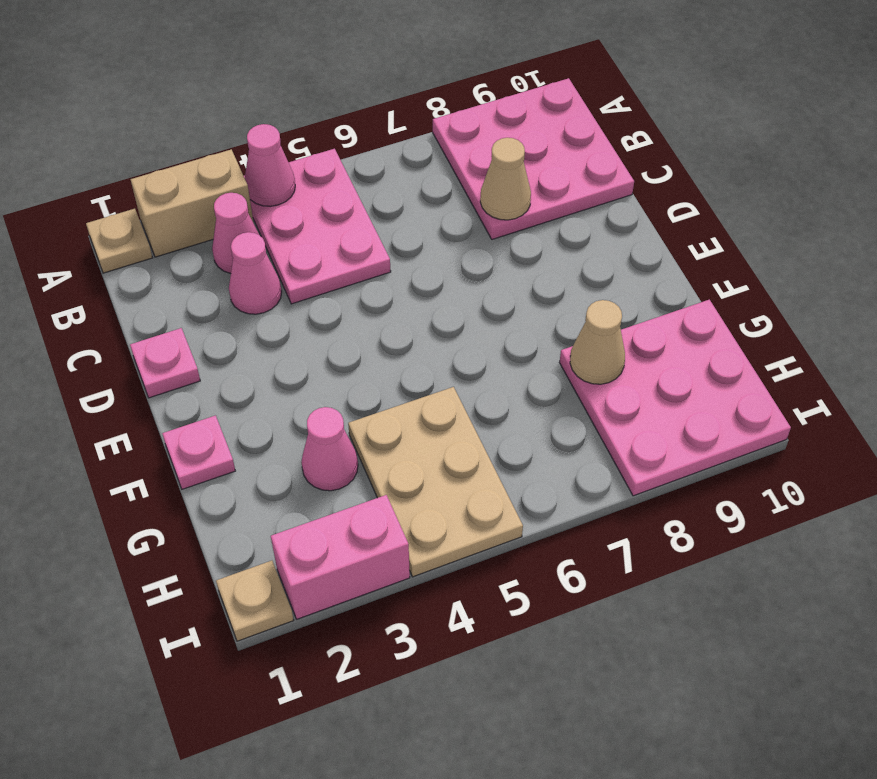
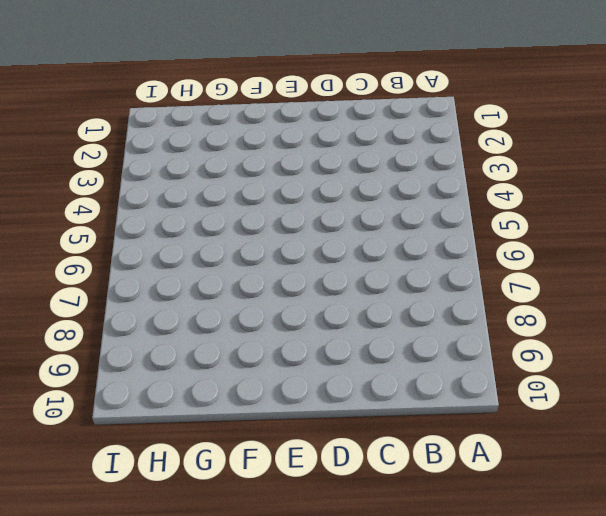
none -> tan 1x1 plate [86,209,152,273]
none -> tan 1x2 brick [131,149,254,257]
none -> pink 2x3 plate [244,149,391,304]

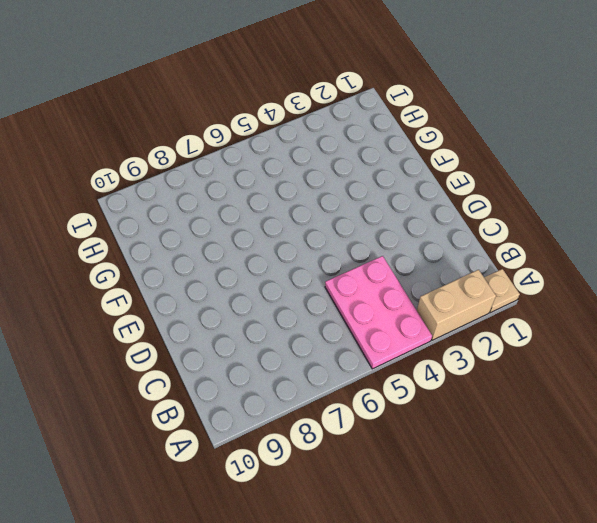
none -> pink 3x3 plate [433,78,634,239]
none -> pink 1x1 cone [212,193,259,274]
none -> pink 1x1 cone [229,232,282,314]

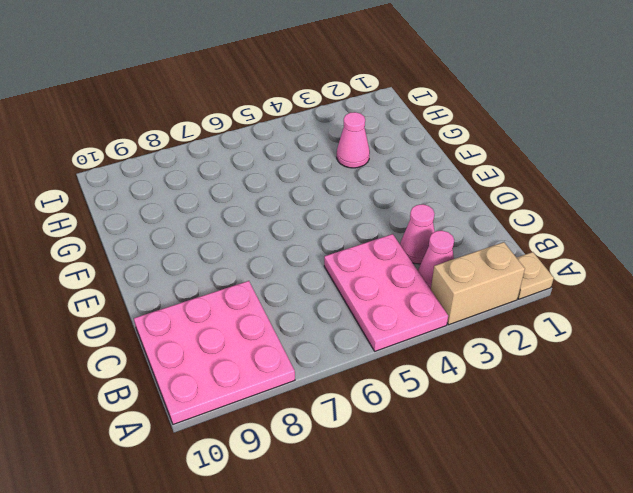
none -> pink 1x1 plate [130,328,200,398]
none -> pink 1x1 plate [162,416,235,489]
none -> tan 2x3 plate [348,387,523,577]

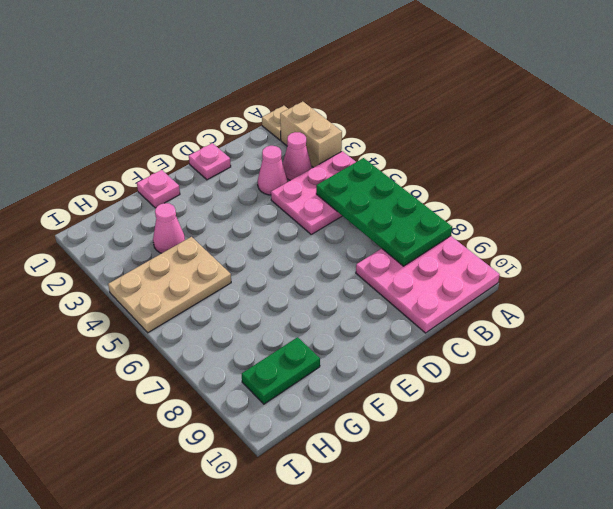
green 2x4 plate [316,158,452,266] -> none
green 1x2 plate [242,337,320,404] -> pink 3x3 plate [560,300,791,496]
none -> tan 1x1 plate [216,561,294,641]
none -> pink 1x2 brick [271,495,410,619]
none -> pink 1x1 cone [245,124,295,206]

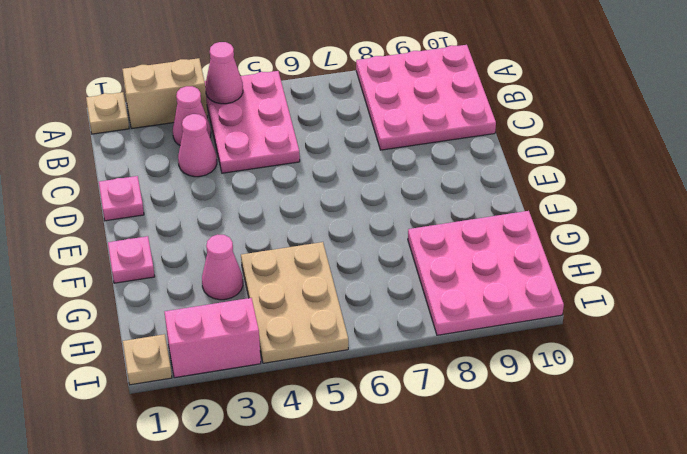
none -> tan 1x1 cone [480,138,531,220]
none -> tan 1x1 cone [570,300,625,384]

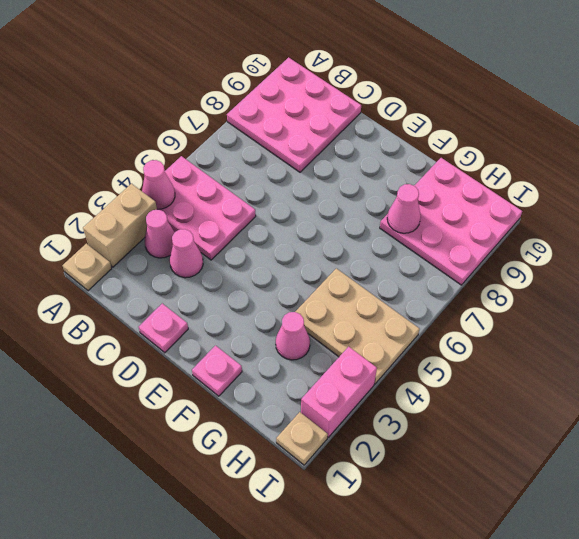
pink 1x1 cone [387,184,421,233] -> tan 1x1 cone [570,300,625,384]
none -> tan 1x1 cone [480,138,531,220]

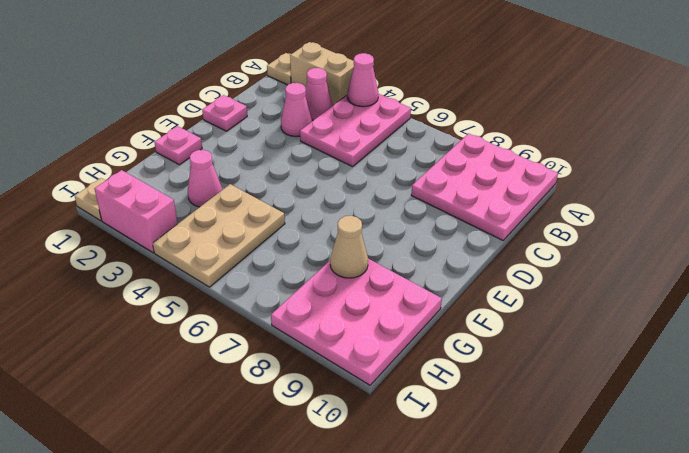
none -> tan 1x1 cone [480,138,531,220]

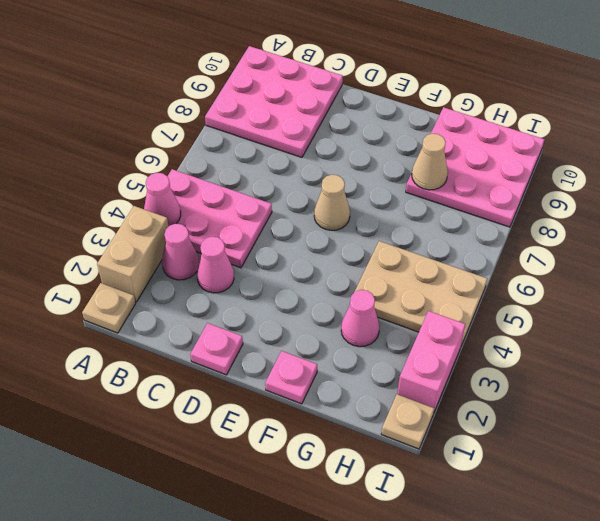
tan 1x1 cone [314,175,350,230] -> tan 1x1 cone moved to [480,138,531,220]

